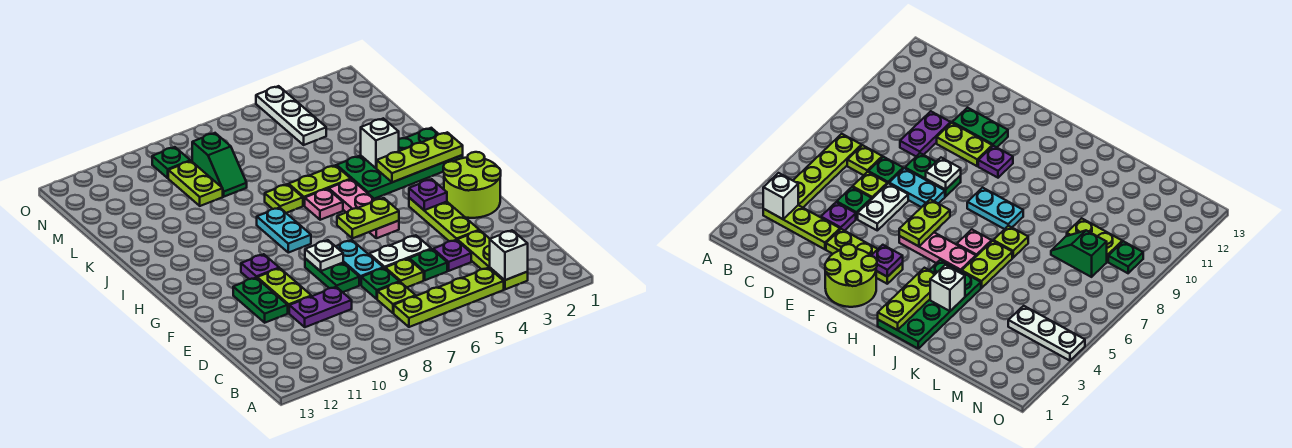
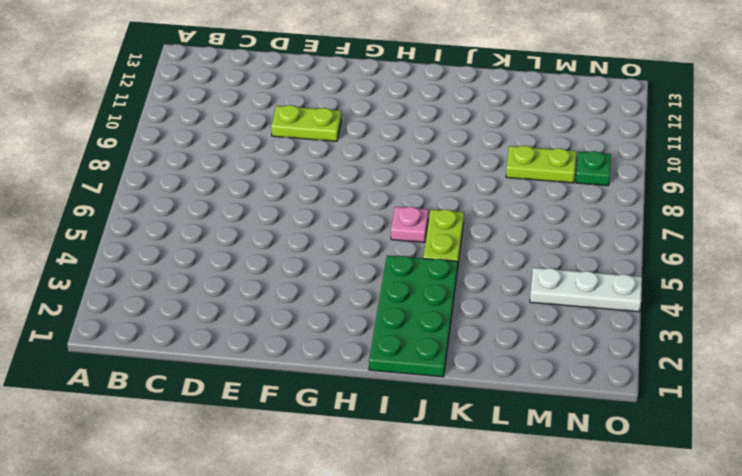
none -> lime 1x3 plate [457,230,528,289]
none -> lime 1x4 plate [394,268,504,327]
none -> lime 1x1 plate [377,282,416,313]
none -> purple 1x1 plate [433,240,471,271]

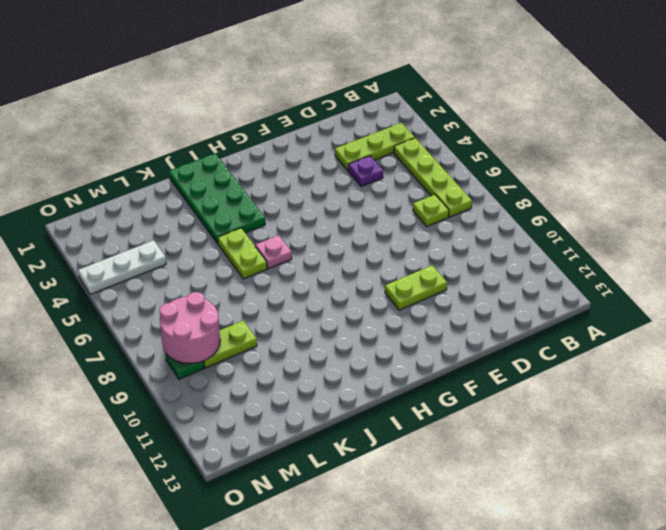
pink 2x2 round brick [160,292,220,364] -> none
none -> green 1x1 plate [409,249,447,280]
none -> lime 1x1 plate [385,259,424,287]
none -> green 1x1 plate [361,268,400,299]
none -> purple 1x2 plate [289,287,352,327]

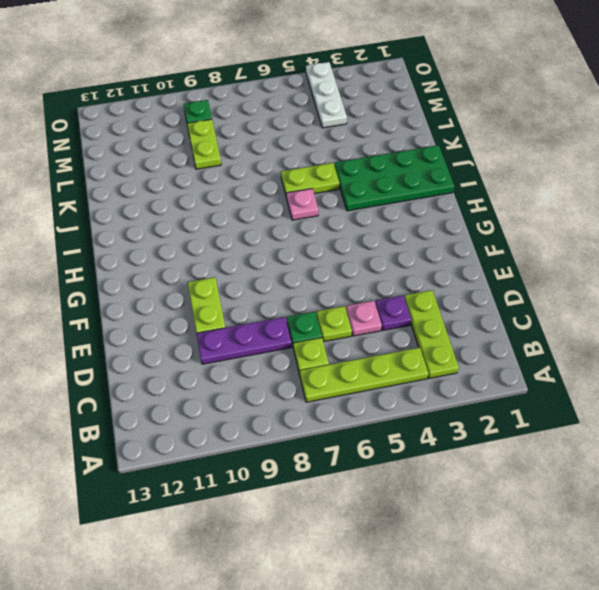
pink 1x1 plate [346,301,382,336] -> green 1x1 plate [409,249,447,280]
purple 1x3 plate [196,317,292,364] -> purple 1x2 plate [289,287,352,327]
none -> lime 1x3 plate [409,198,479,241]
none -> white 1x2 plate [369,235,431,268]
none -> cyan 1x2 plate [336,240,383,285]
none -> green 1x2 plate [305,259,359,292]

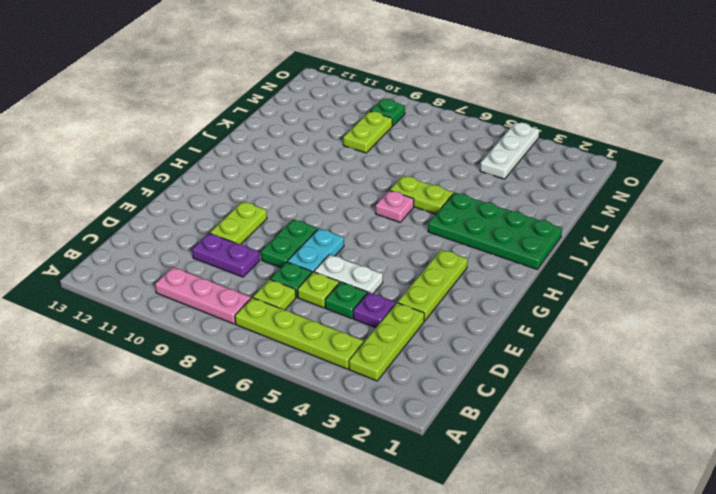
pink 1x3 plate [155,267,251,324] -> pink 1x3 plate turned to [329,179,399,238]
none -> green 1x2 plate [233,278,288,323]
none -> lime 2x2 round brick [443,152,501,218]
none -> purple 1x1 plate [241,254,279,279]
none -> cyan 1x2 plate [257,208,311,253]

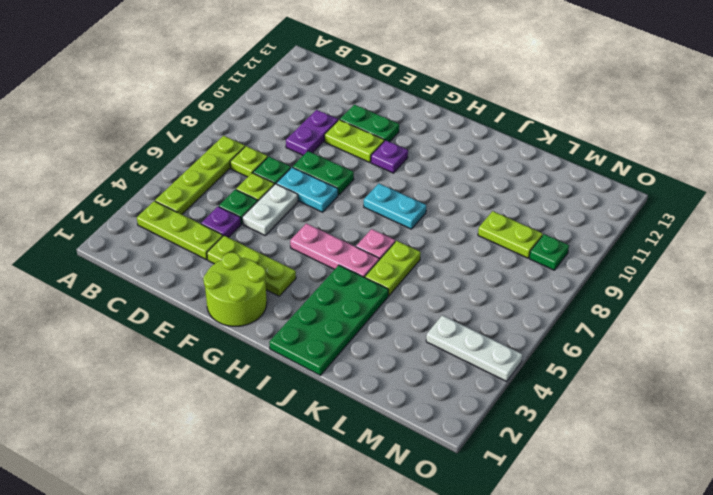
none -> lime 1x1 plate [265,184,303,213]
none -> green 1x2 slope [192,133,247,197]
none -> white 1x1 brick [490,230,528,280]
none -> white 1x1 plate [305,240,343,271]

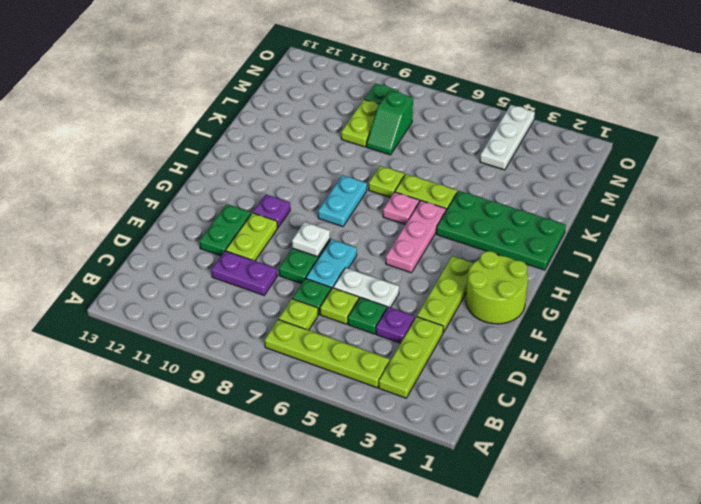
none -> white 1x1 brick [490,230,528,280]
none -> purple 1x1 plate [409,179,447,210]
none -> lime 1x2 plate [337,198,399,238]
none -> lime 1x3 plate [377,132,463,182]

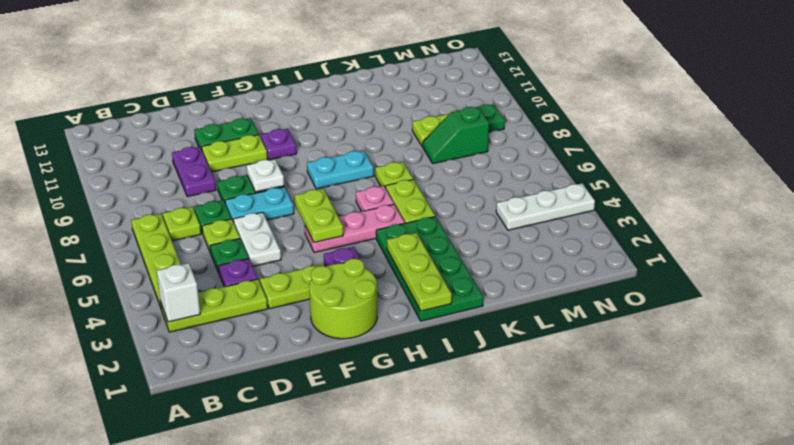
none -> white 1x1 brick [361,118,399,168]

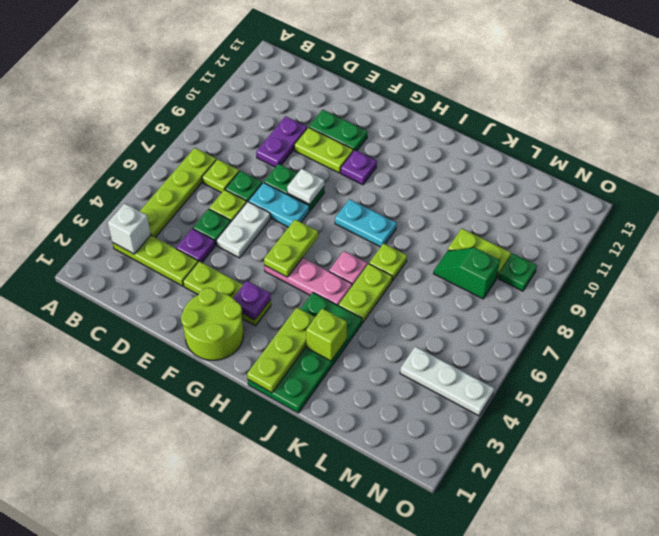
lime 1x1 brick [306,309,347,361] -> white 1x1 brick [361,118,399,168]

